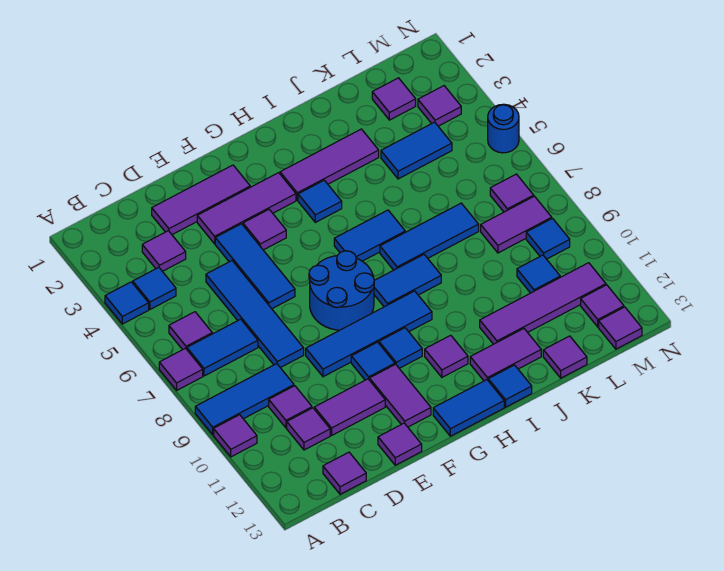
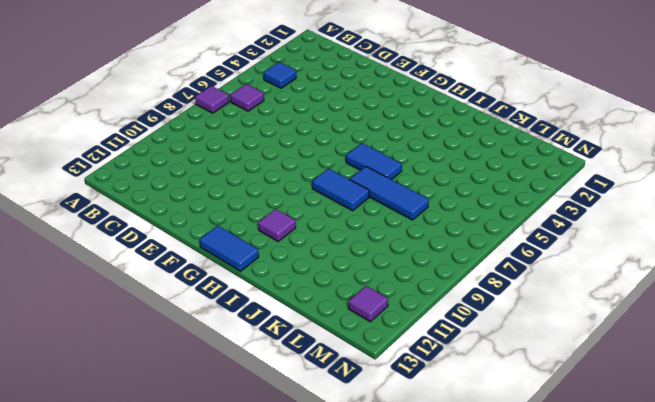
none -> blue 1x1 tile [105,282,149,324]
none -> blue 1x3 tile [195,364,294,435]
none -> purple 1x1 tile [214,415,257,457]
none -> blue 1x2 tile [187,319,258,376]

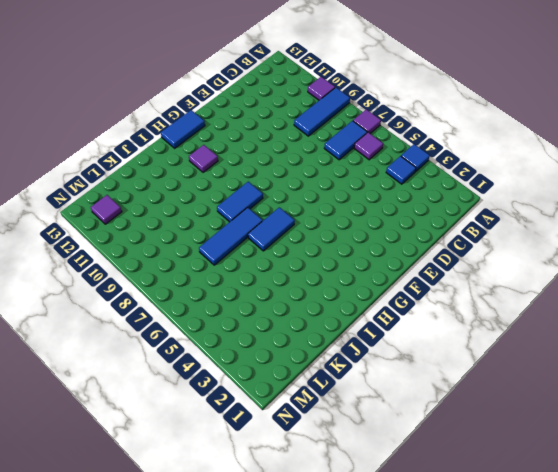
none -> purple 1x1 tile [142,231,186,271]
none -> purple 1x1 tile [269,386,312,428]
none -> purple 1x1 tile [287,408,330,450]
none -> purple 1x1 tile [323,452,366,494]

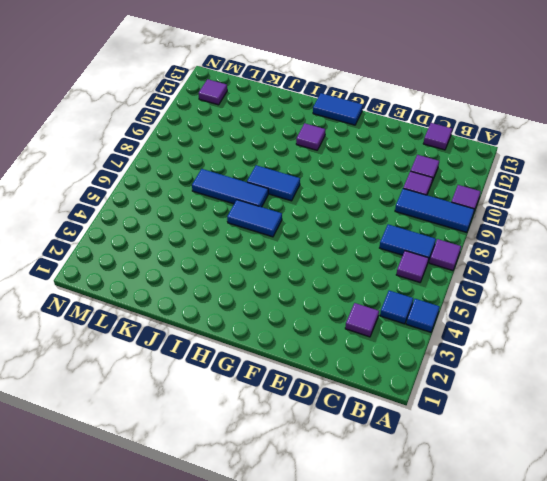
none -> purple 1x3 tile [152,165,250,235]
none -> blue 1x4 tile [206,261,304,368]
none -> purple 1x2 tile [314,379,385,435]
none -> purple 1x3 tile [197,173,296,244]

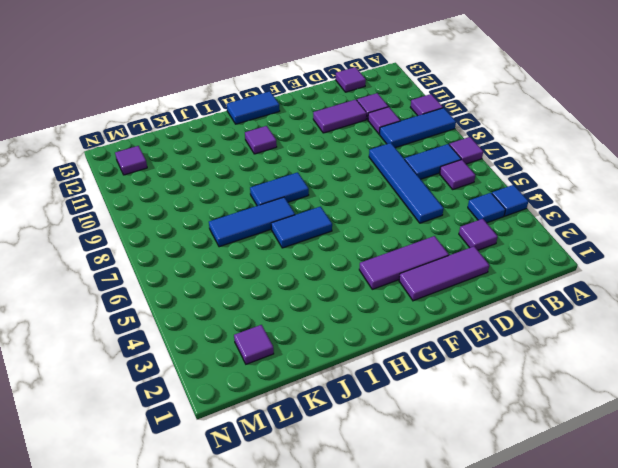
none -> blue 1x3 tile [215,224,295,309]
none -> blue 1x4 tile [306,291,432,377]
none -> purple 1x1 tile [378,423,422,465]
none -> purple 1x1 tile [243,210,286,250]

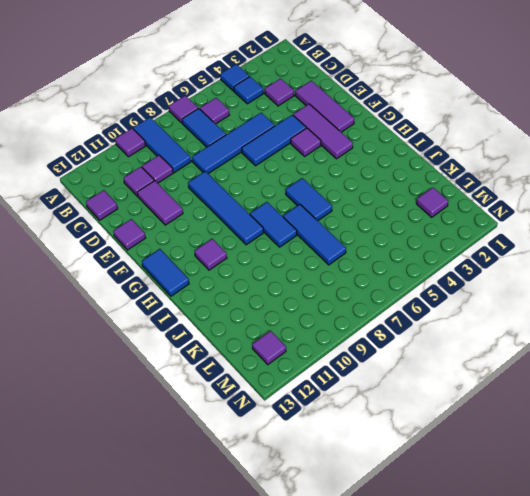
none -> blue 2x2 round brick [309,251,374,330]
none -> blue 1x1 tile [351,342,395,380]
none -> purple 1x2 tile [369,364,431,427]
none -> blue 1x1 tile [379,328,422,368]

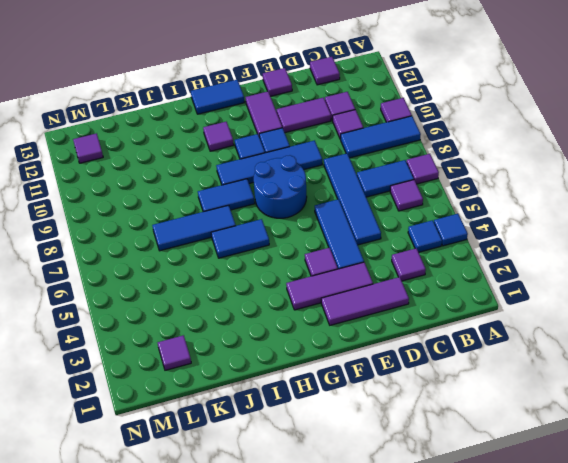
none -> purple 1x3 tile [280,129,379,200]
none -> blue 1x1 tile [298,180,342,222]
none -> purple 1x2 tile [470,329,541,381]
none -> blue 1x1 tile [488,365,532,407]

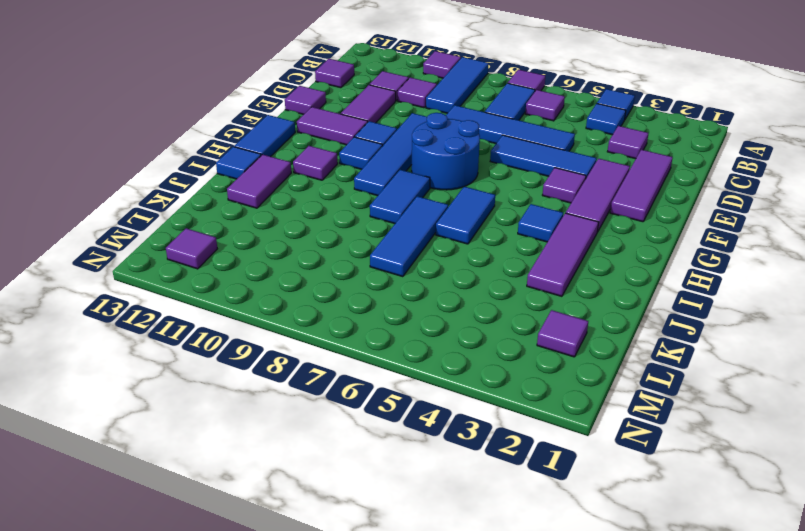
none -> purple 1x4 tile [480,263,606,344]
none -> blue 1x2 tile [381,122,452,179]
none -> purple 1x1 tile [543,336,587,378]
none -> purple 1x2 tile [481,196,552,253]

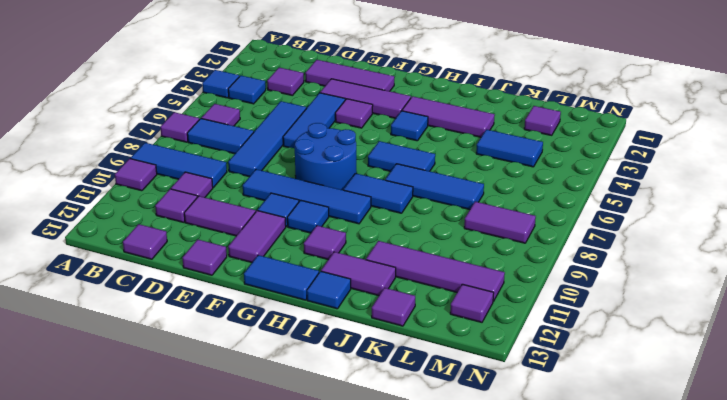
none -> blue 1x1 tile [517,255,560,293]
none -> purple 1x1 tile [418,86,461,126]
none -> purple 1x1 tile [490,174,534,212]
none -> blue 1x1 tile [526,219,570,259]

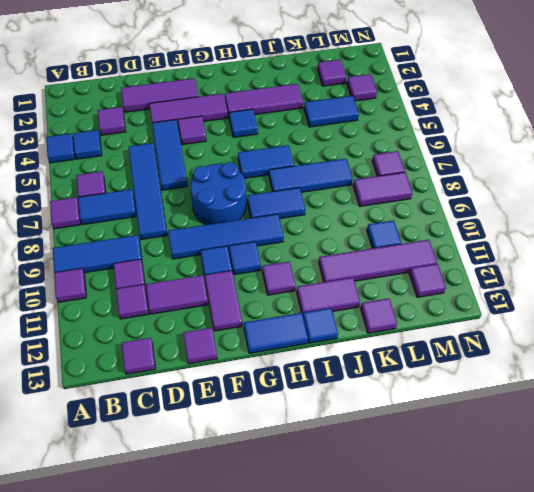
none -> blue 1x1 tile [526,219,570,259]
none -> purple 1x1 tile [599,307,642,349]
none -> blue 1x1 round brick [488,104,519,153]

